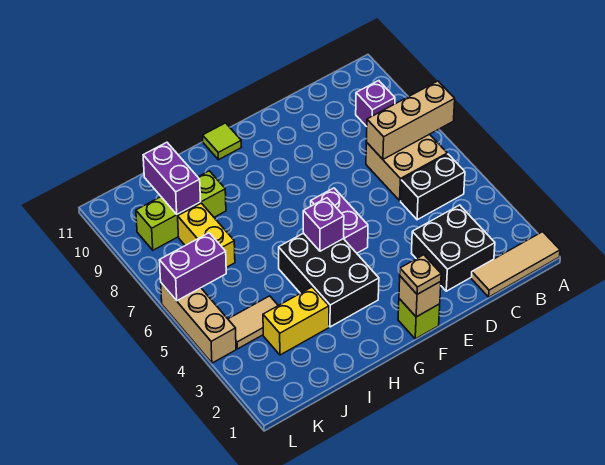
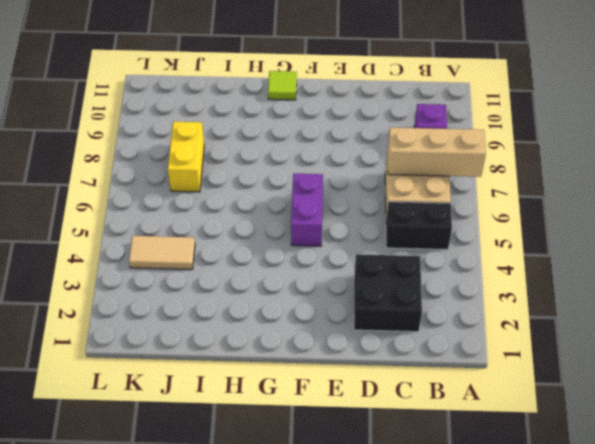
none -> tan 1x3 tile [471,232,560,297]
none -> lime 1x1 brick [398,299,440,339]
none -> black 2x3 brick [279,233,379,327]

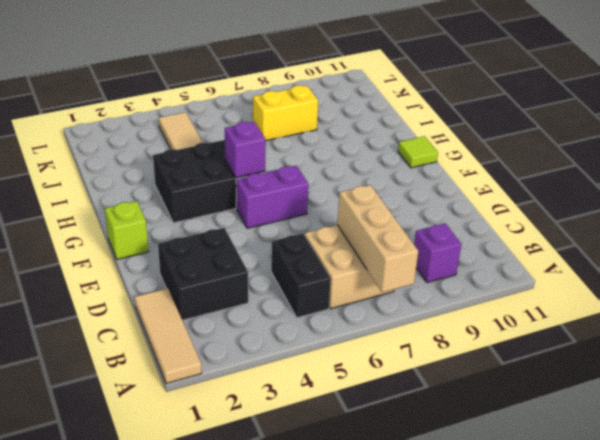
none -> yellow 1x2 brick [263,287,329,355]
none -> lime 1x3 brick [136,171,226,250]
none -> tan 1x3 brick [161,283,236,363]

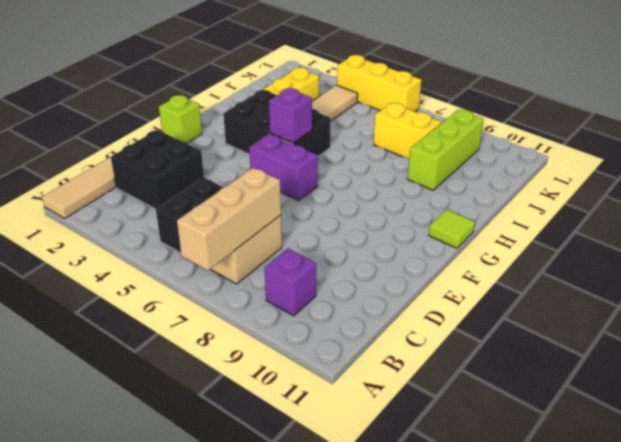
yellow 1x3 brick [337,55,421,112] -> tan 1x3 brick [161,283,236,363]
none -> tan 1x1 brick [399,276,441,317]
none -> purple 1x2 brick [143,142,201,214]
none -> purple 1x2 brick [159,233,226,301]

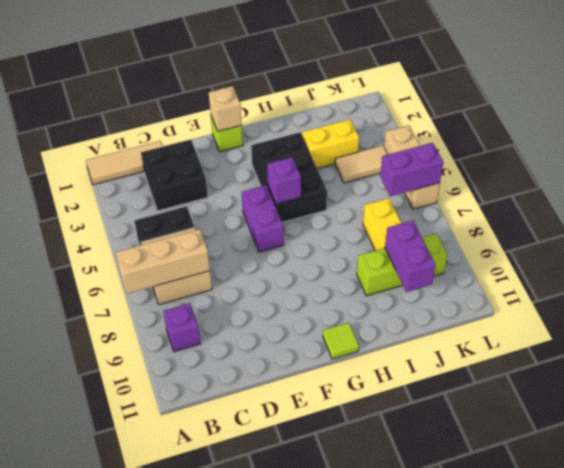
none -> tan 1x1 plate [400,255,441,294]

